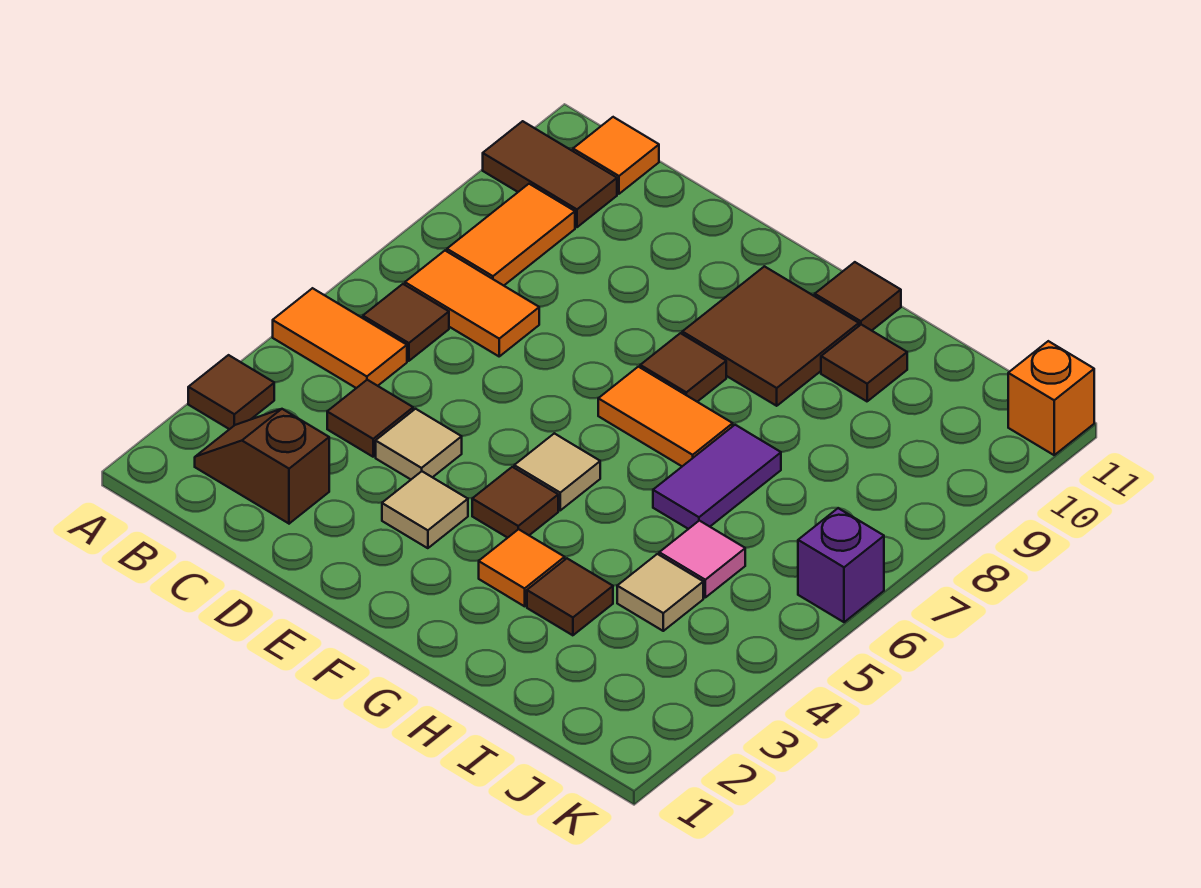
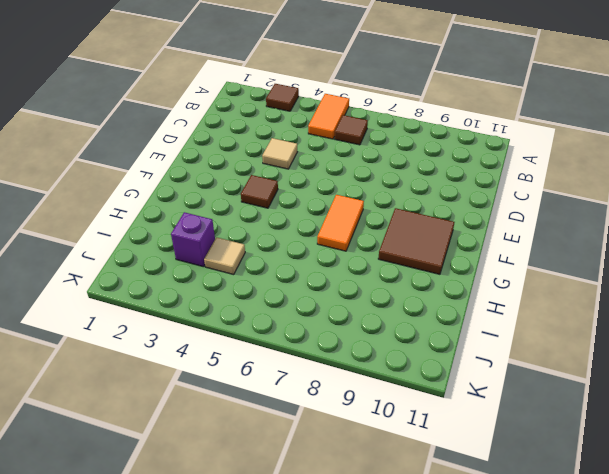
purple 1x1 brick [171,212,215,267] -> purple 1x1 brick moved to [798,508,884,622]
none -> brown 1x2 tile [483,121,617,227]
none -> brown 1x2 slope [195,409,329,524]
none -> orange 1x2 tile [405,251,539,356]

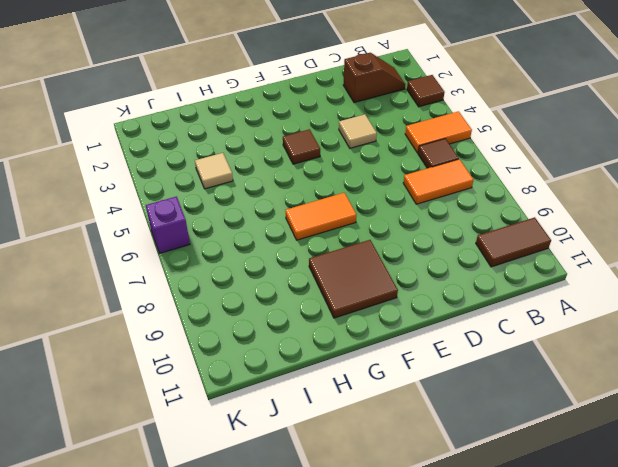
none -> orange 1x2 tile [447,184,575,286]
none -> orange 1x1 tile [573,117,659,194]
none -> brown 1x1 tile [327,380,413,457]

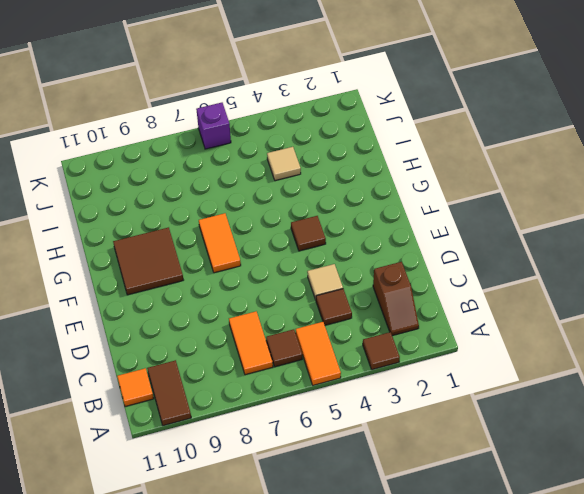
none -> orange 1x2 tile [447,184,575,286]
none -> tan 1x1 tile [382,471,468,548]
none -> tan 1x1 tile [514,433,600,510]

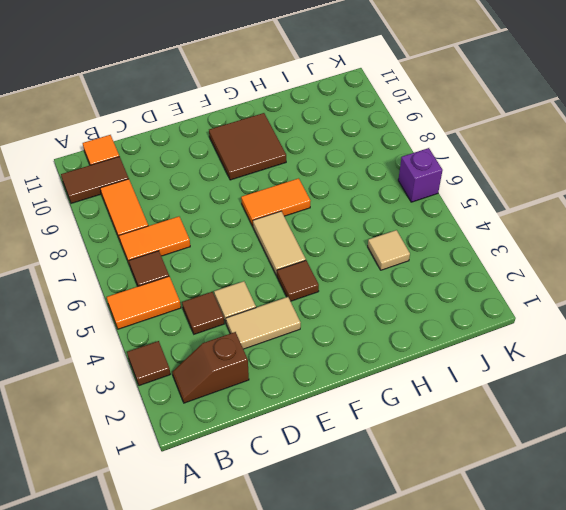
tan 1x2 tile [226,297,301,349] -> tan 1x1 tile [382,471,468,548]
tan 1x2 tile [253,211,306,276] -> tan 1x1 tile [514,433,600,510]
none -> brown 1x1 tile [640,333,726,402]
none -> orange 1x1 tile [479,529,565,606]
none -> brown 1x1 tile [815,262,901,331]

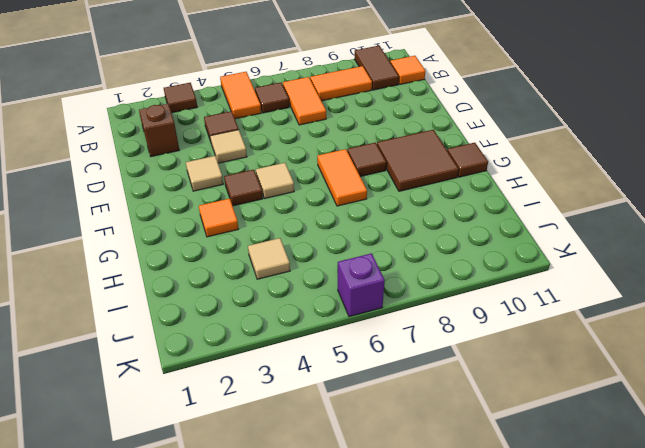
none -> brown 1x1 tile [527,559,613,635]
none -> purple 1x2 tile [653,425,781,529]
none -> brown 1x1 tile [821,325,907,401]

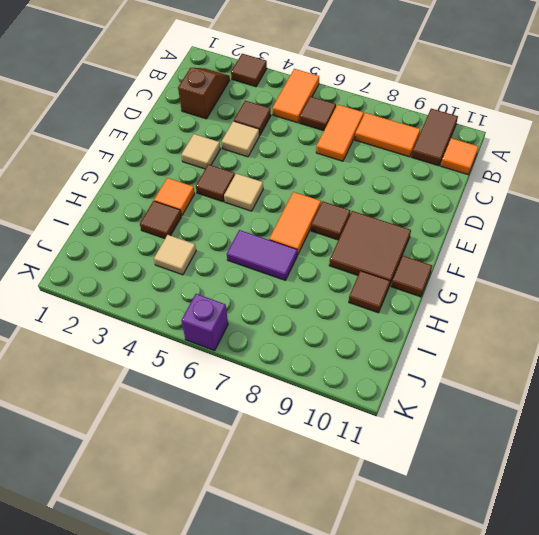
none -> pink 1x1 tile [659,521,745,597]
none -> orange 1x1 brick [1008,341,1094,455]

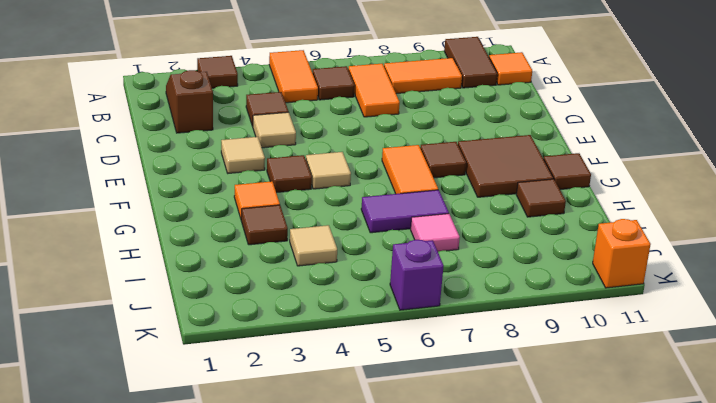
pink 1x1 tile [411,214,460,252] -> pink 1x1 tile moved to [659,521,745,597]

